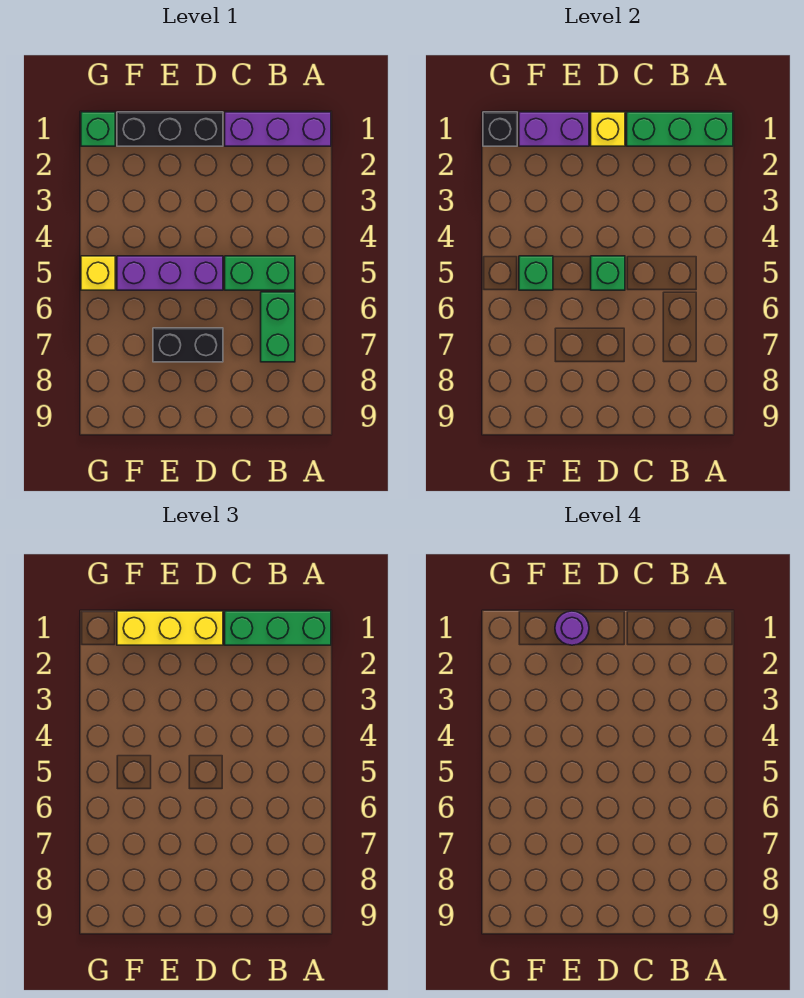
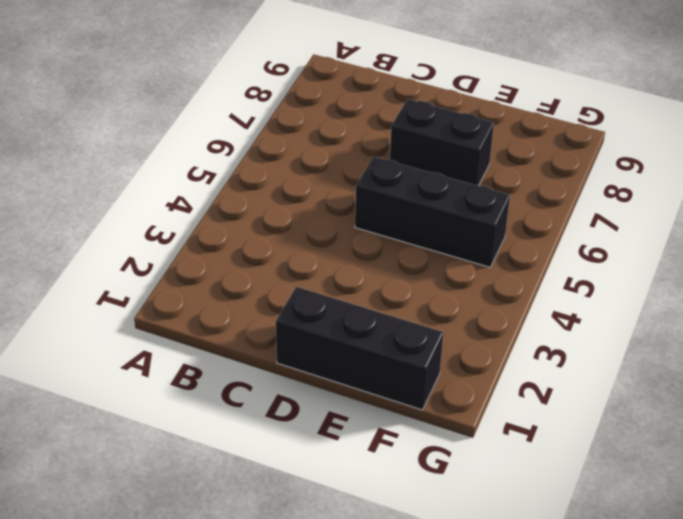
black 1x3 brick [355,156,510,267] -> purple 1x3 brick [117,256,223,290]
none -> purple 1x3 brick [225,112,331,146]
none -> green 1x2 brick [225,256,295,290]
none -> green 1x2 brick [261,292,295,362]

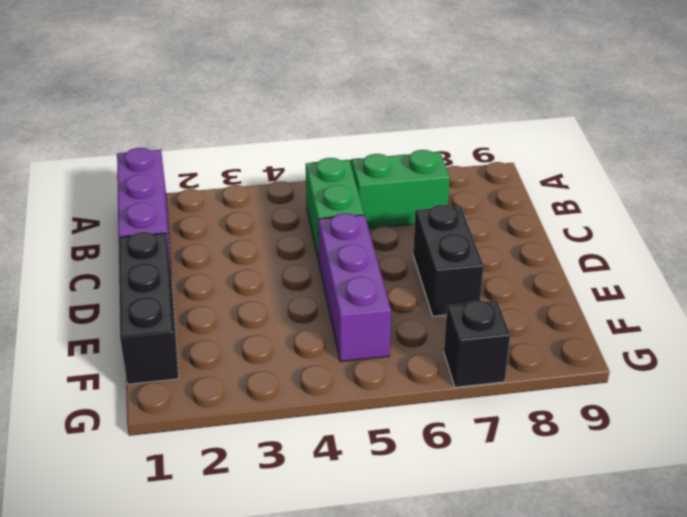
black 1x1 brick [444,301,510,387] -> black 1x1 brick moved to [483,112,517,146]
none -> green 1x1 brick [81,112,115,146]
none -> yellow 1x1 brick [81,256,115,290]
none -> green 1x3 brick [627,112,733,146]

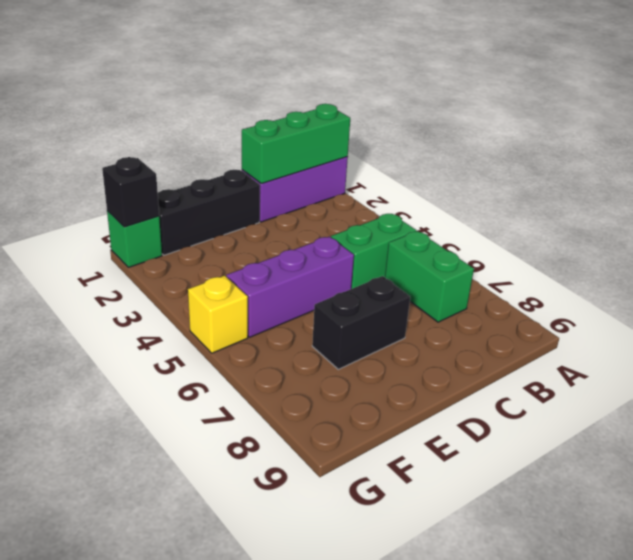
none -> yellow 1x1 brick [591,112,625,146]
none -> green 1x1 brick [591,256,625,290]
none -> purple 1x2 brick [519,112,589,146]

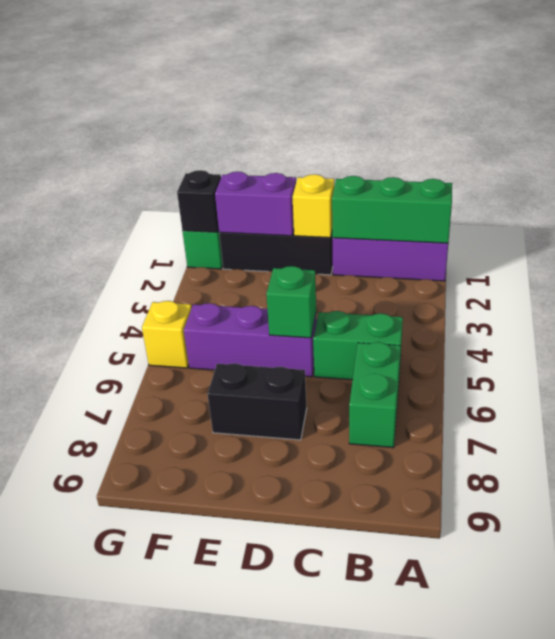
none -> green 1x1 brick [519,256,553,290]
none -> green 1x3 brick [225,611,331,645]
none -> yellow 1x3 brick [117,611,223,645]

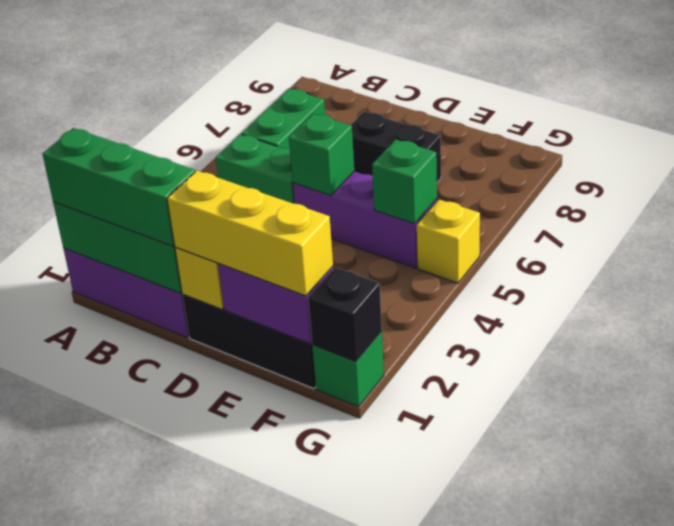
none -> purple 1x1 round brick [555,611,589,645]

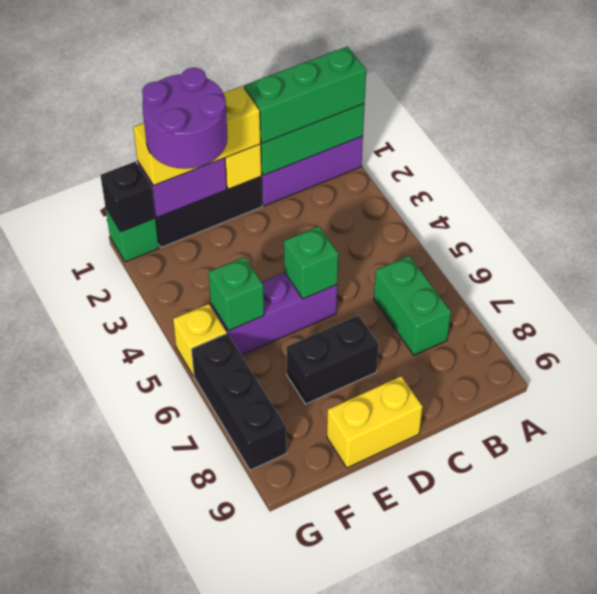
yellow 1x2 brick [327,376,423,468] -> none
purple 2x2 round brick [142,68,228,169] -> purple 1x1 round brick [555,611,589,645]
black 1x3 brick [191,333,286,470] -> none
none -> green 1x2 brick [225,256,295,290]

